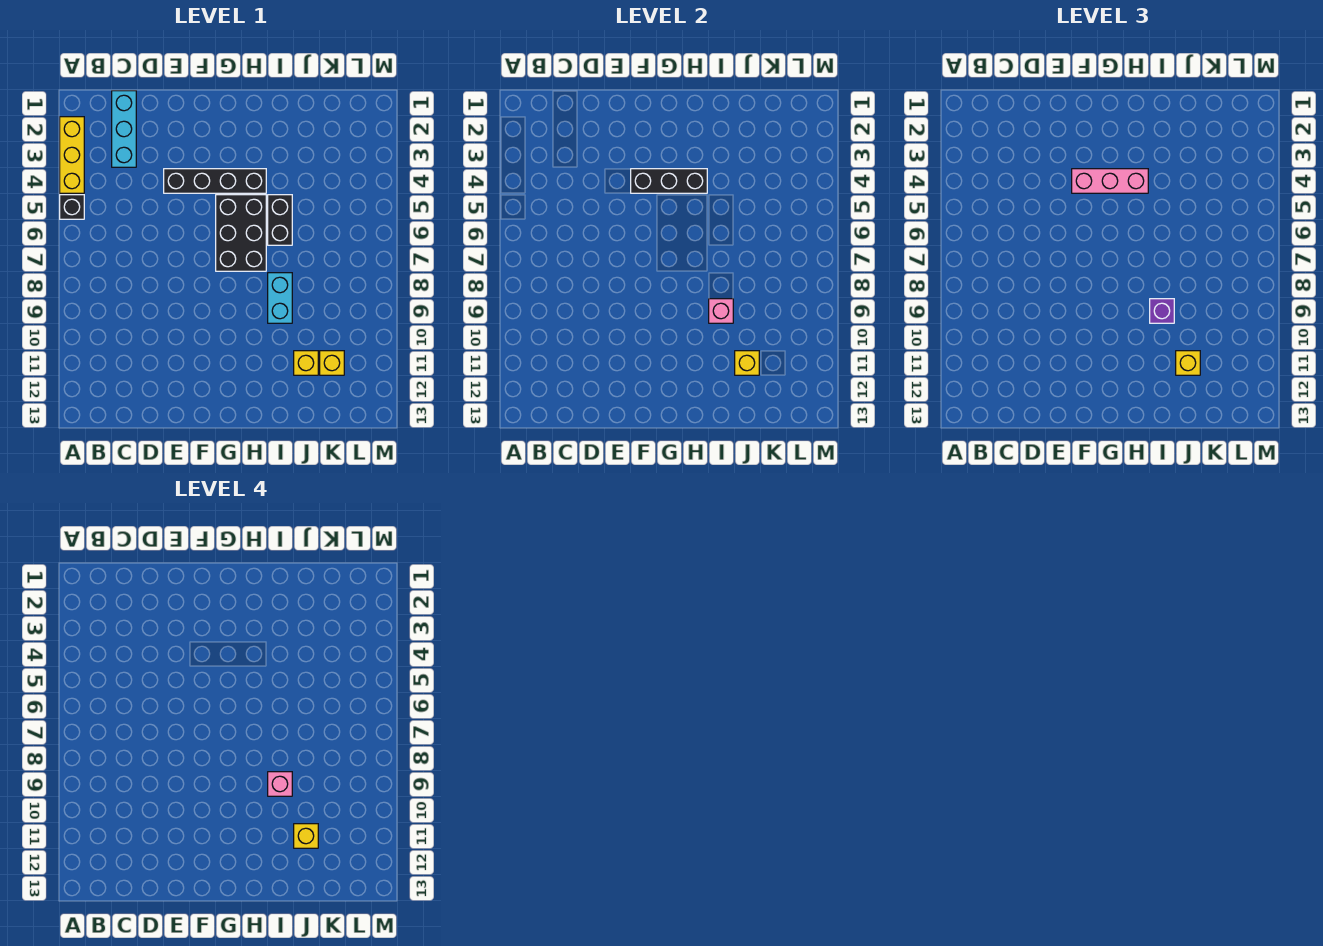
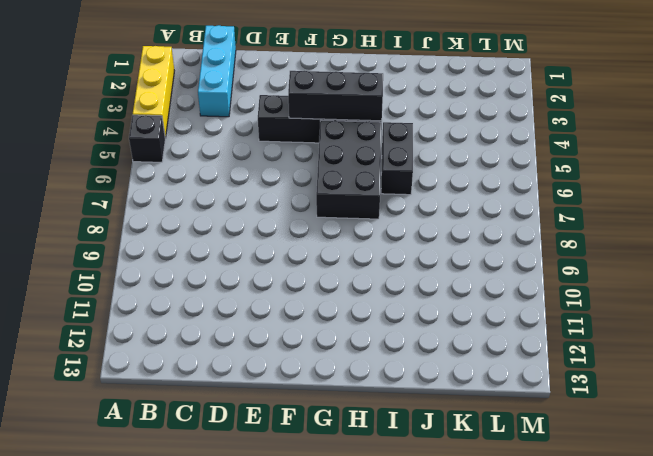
none -> cyan 1x2 brick [268,273,292,323]
none -> yellow 1x1 brick [294,351,318,375]
none -> yellow 1x1 brick [320,351,344,375]

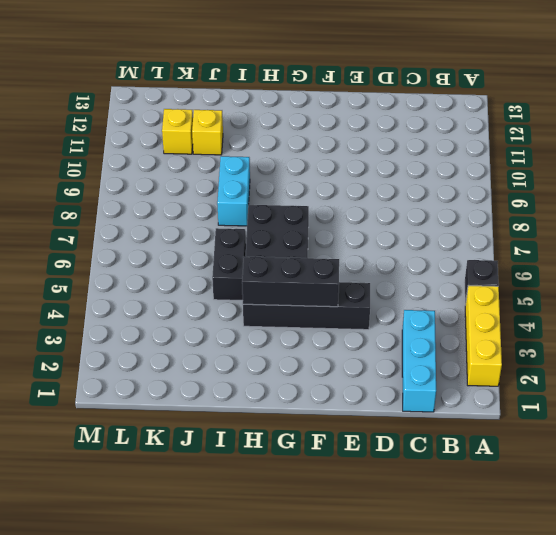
none -> pink 1x1 brick [709,299,733,323]
none -> yellow 1x1 brick [735,351,759,375]
none -> pink 1x3 brick [1072,169,1148,193]

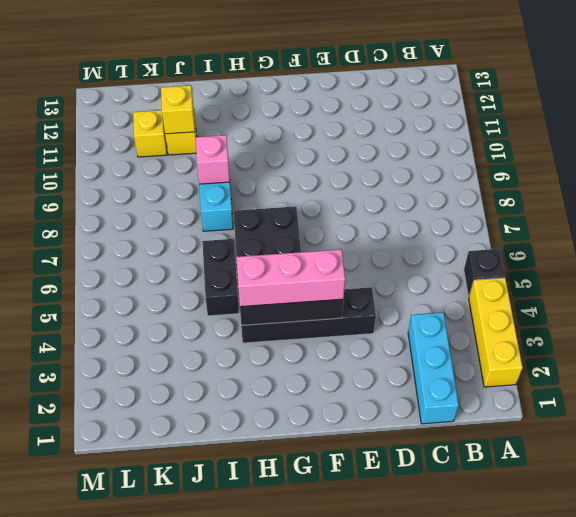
none -> purple 1x1 brick [1150,299,1174,323]
none -> yellow 1x1 brick [1176,351,1200,375]
none -> pink 1x1 brick [268,772,292,796]

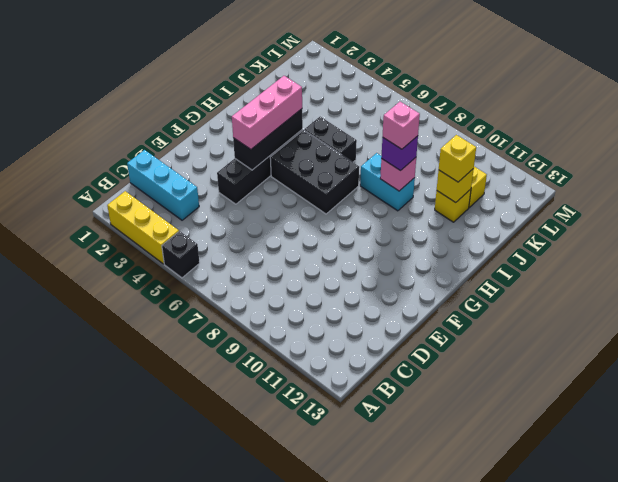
none -> yellow 1x1 brick [294,824,318,848]

